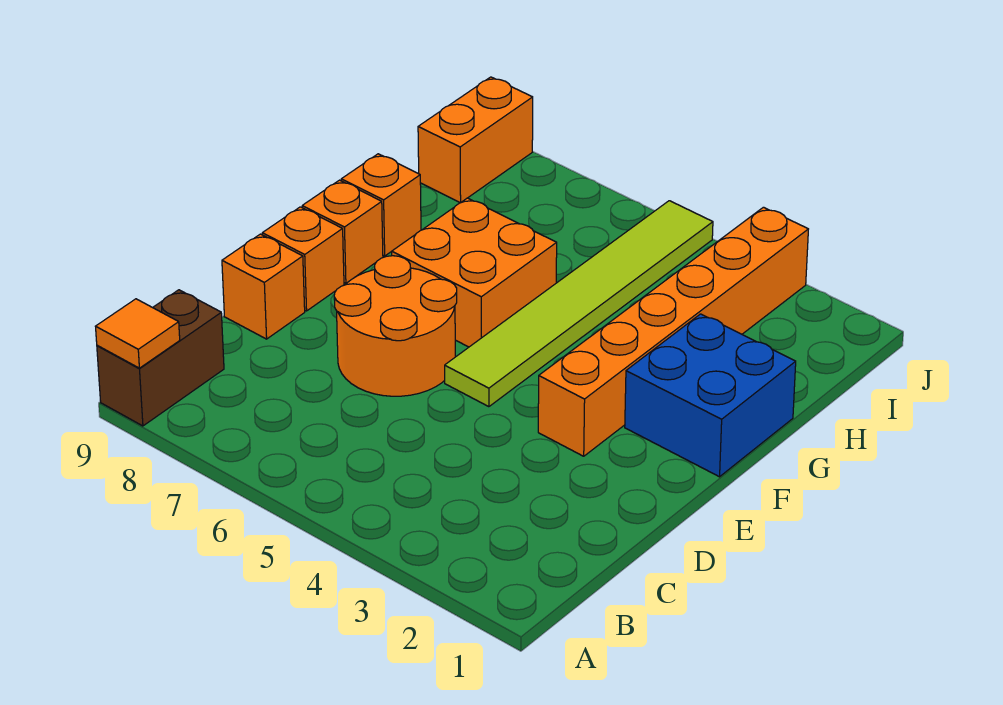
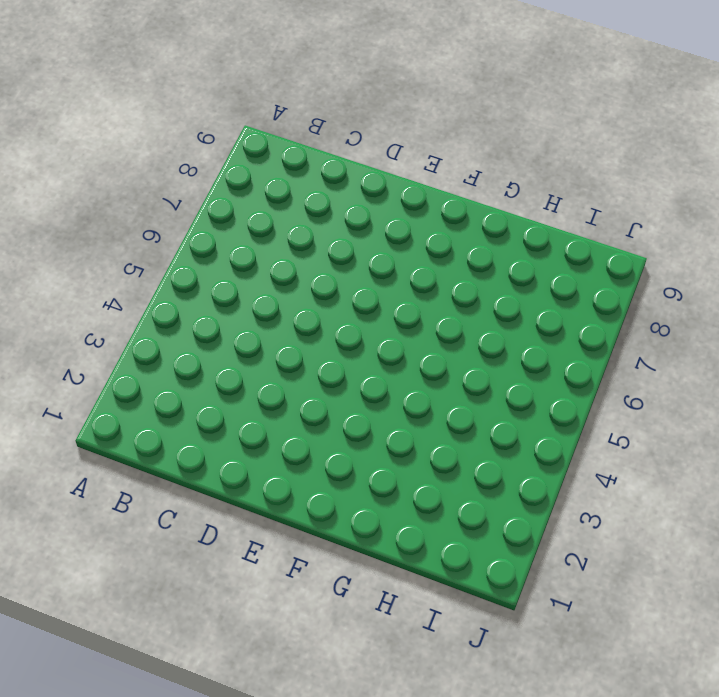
none -> brown 1x2 brick [97,290,224,426]
none -> orange 2x2 round brick [334,256,457,396]
none -> orange 1x1 brick [222,234,305,339]

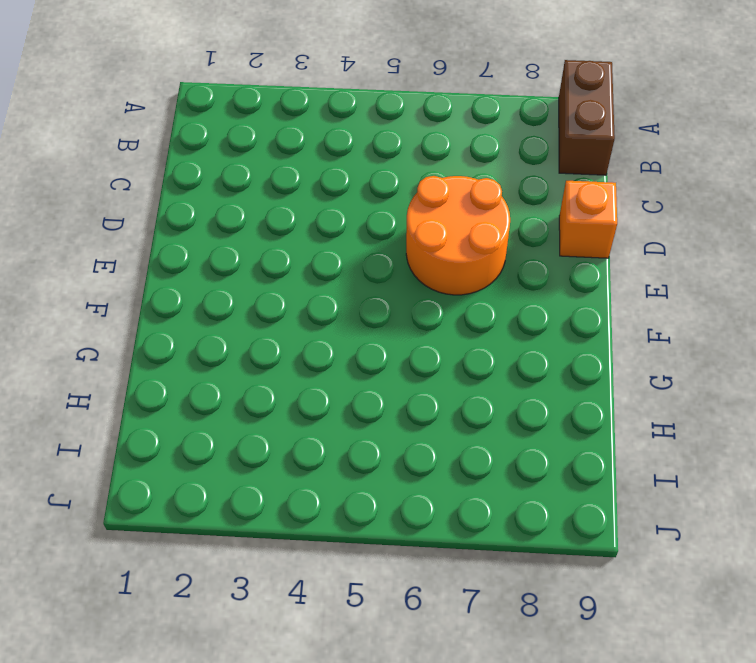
none -> orange 1x6 brick [538,207,808,456]
none -> lime 1x6 tile [445,201,713,407]
none -> orange 1x1 brick [262,207,344,311]

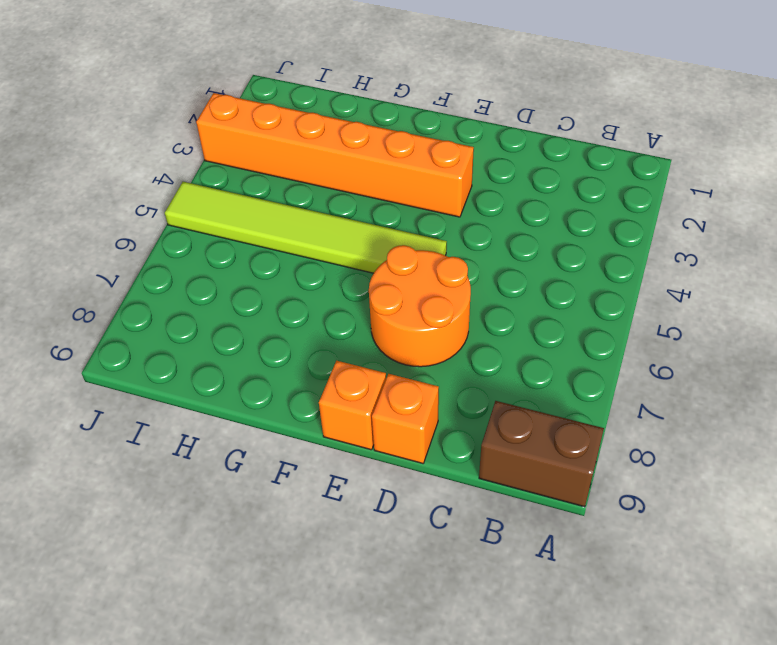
none -> blue 2x2 brick [625,314,796,477]
none -> orange 2x2 brick [392,198,557,347]
none -> orange 1x1 brick [302,180,383,283]

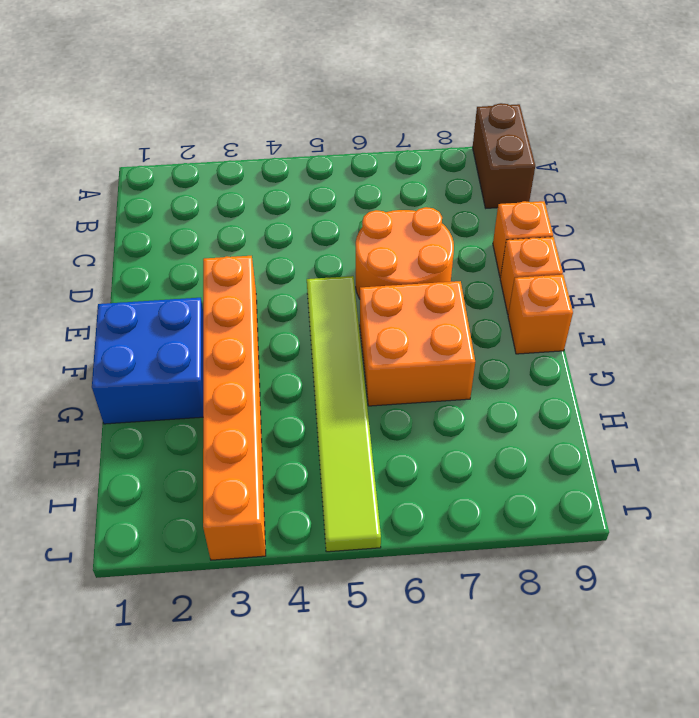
none -> orange 1x1 brick [341,154,421,256]
none -> orange 1x2 brick [418,77,533,203]
none -> orange 1x1 tile [96,299,180,368]

